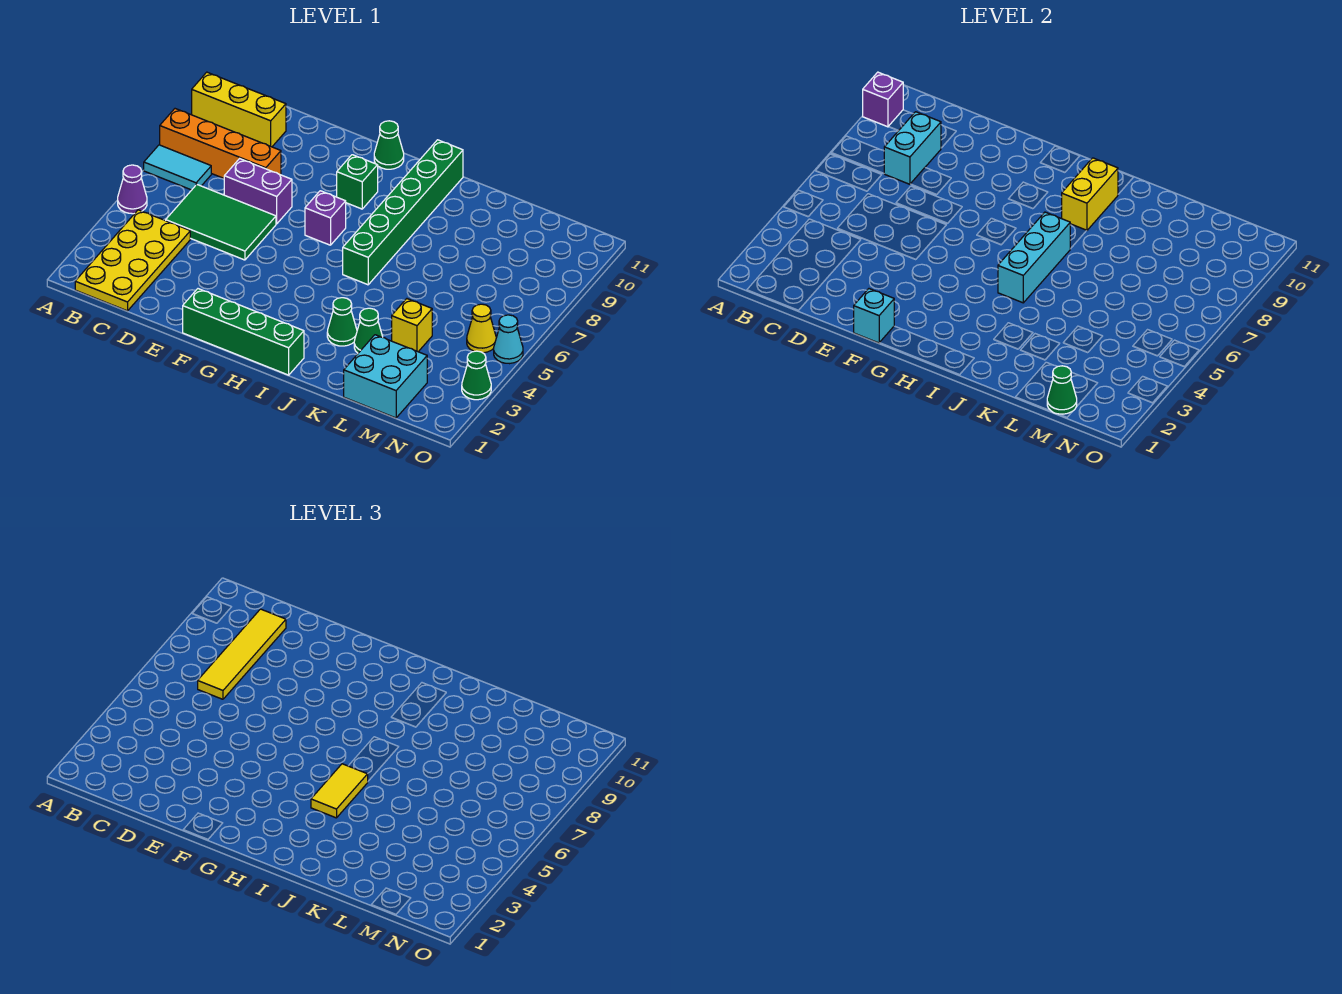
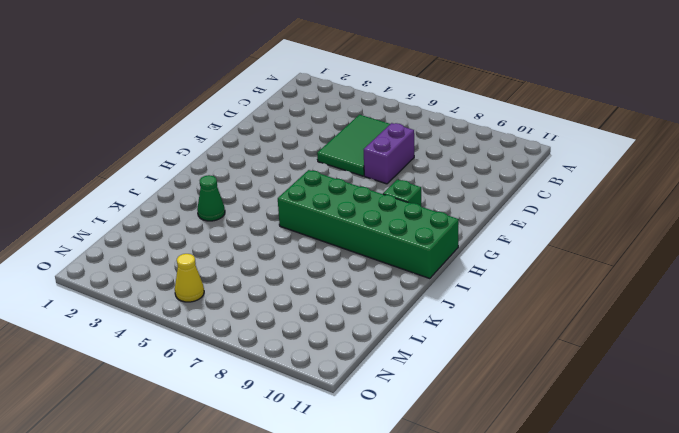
green 2x6 brick [278,170,459,278] -> green 1x6 brick [343,140,463,285]
none -> purple 1x1 cone [118,165,147,214]
none -> cyan 1x2 tile [144,145,211,190]
none -> orange 1x4 brick [160,109,281,178]

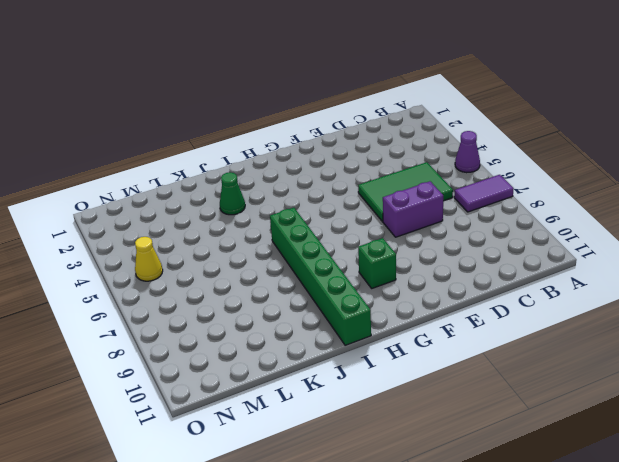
purple 1x2 tile [454,175,514,212] -> cyan 1x2 tile [144,145,211,190]
none -> orange 1x4 brick [160,109,281,178]
none -> yellow 1x3 brick [192,72,286,147]
none -> yellow 2x4 plate [75,210,190,311]

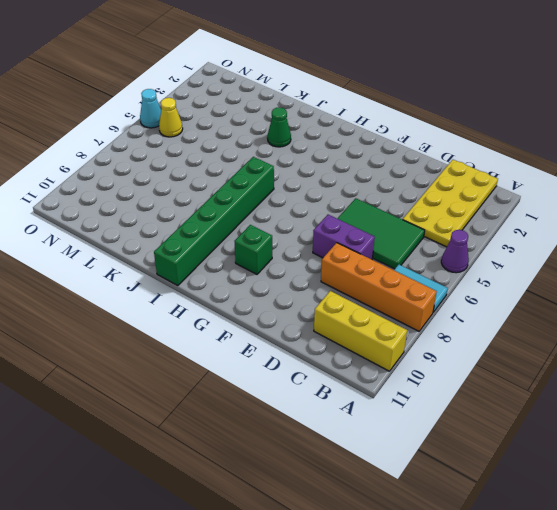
none -> green 1x4 brick [183,289,304,375]
none -> purple 1x1 brick [305,191,346,245]
none -> green 1x1 cone [374,121,404,169]

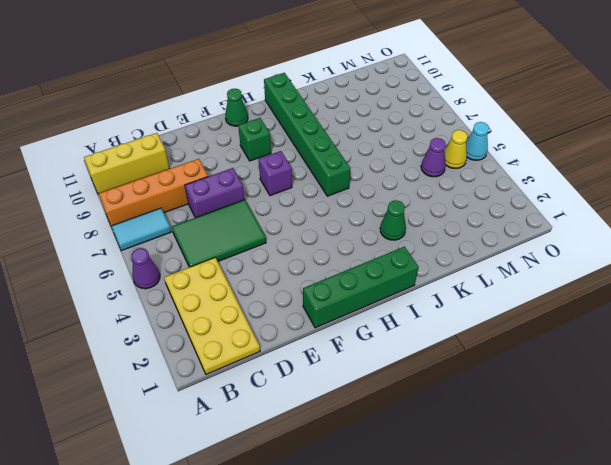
purple 1x1 cone [421,138,446,177] -> none
none -> green 1x1 cone [354,308,383,353]
none -> cyan 2x2 brick [344,335,427,418]
none -> yellow 1x1 brick [392,299,432,352]

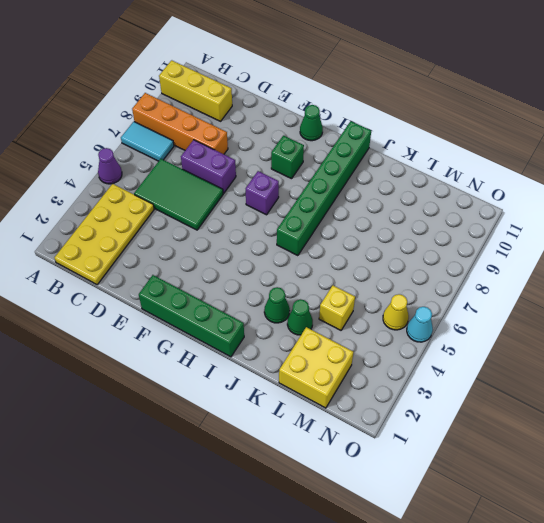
yellow 2x2 brick [279,327,353,408] -> cyan 2x2 brick [344,335,427,418]
none -> green 1x1 cone [462,351,491,400]
none -> purple 1x1 brick [863,72,903,127]
none -> cyan 1x2 brick [884,112,941,184]

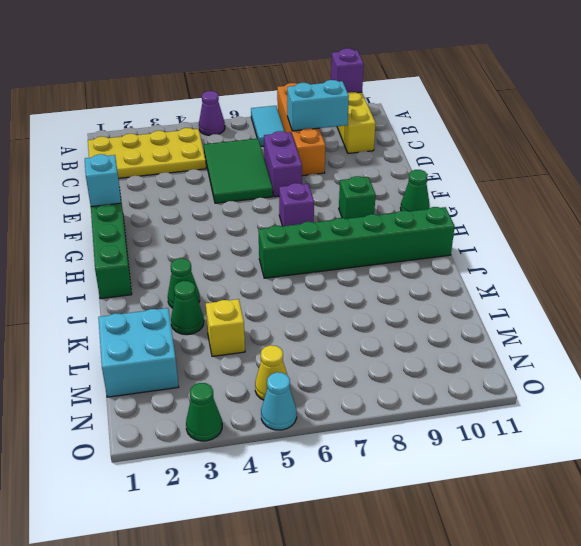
none -> cyan 1x3 brick [998,212,1070,303]
none -> yellow 1x2 brick [1062,158,1118,231]
none -> green 1x1 cone [1047,366,1077,414]

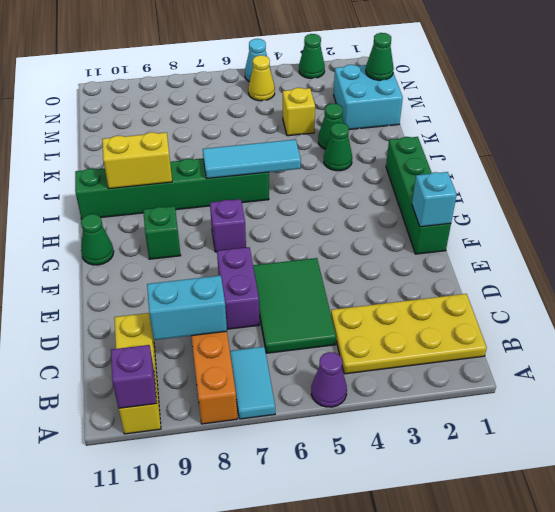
cyan 1x3 tile [203,140,301,179] -> cyan 1x3 brick [998,212,1070,303]
none -> yellow 1x4 tile [198,609,286,699]
none -> yellow 1x2 tile [311,764,368,818]

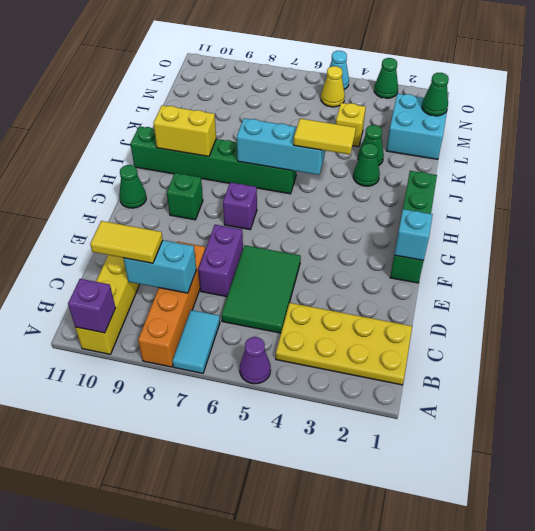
yellow 1x2 tile [90,221,163,263] -> yellow 1x4 tile [198,609,286,699]

